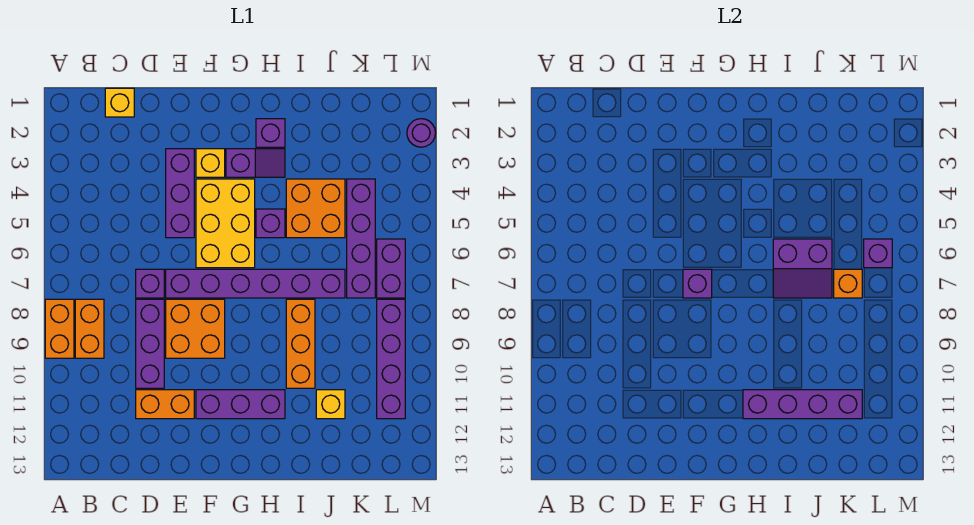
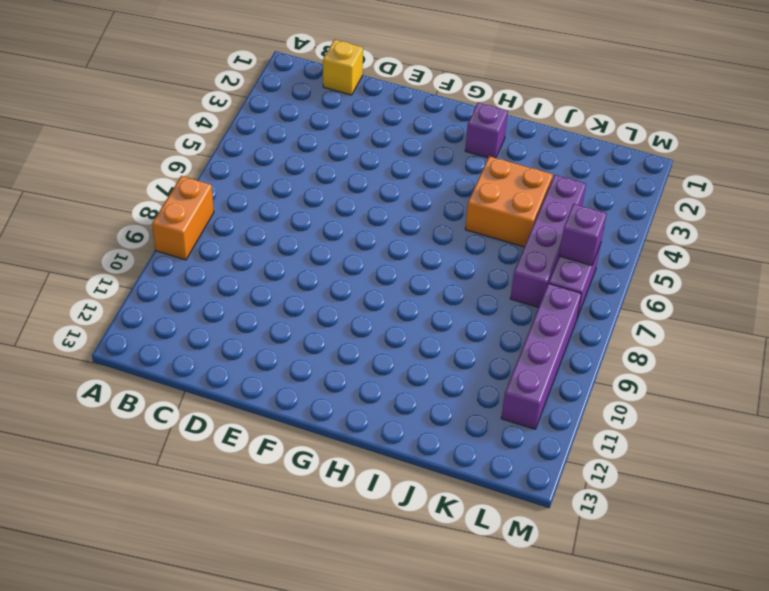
none -> orange 1x2 brick [75,299,104,358]
none -> purple 1x1 brick [136,269,164,298]
none -> purple 1x3 brick [136,299,164,388]

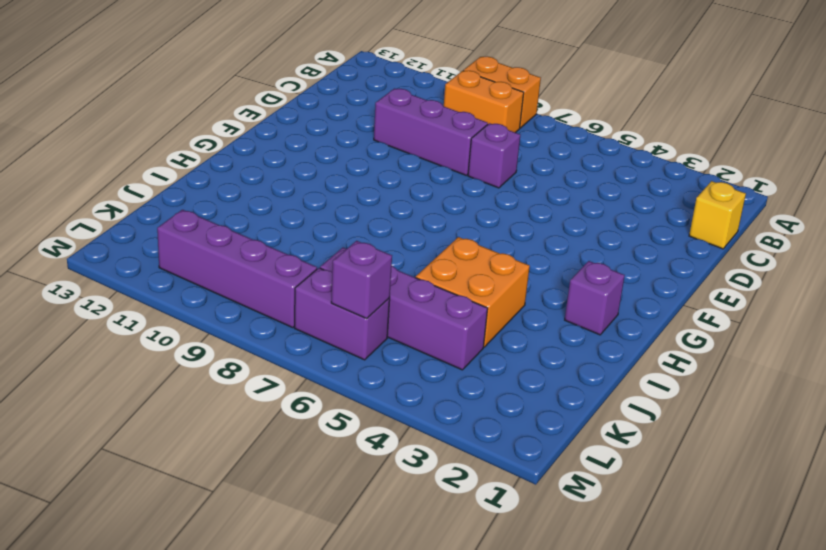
none -> orange 1x2 brick [136,390,194,419]
none -> purple 1x3 brick [166,149,194,238]
none -> purple 1x6 brick [166,269,345,298]

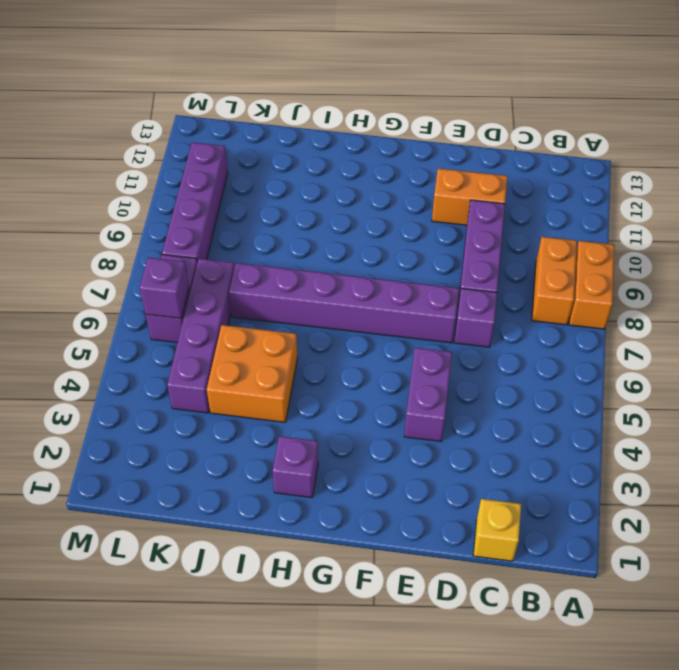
purple 1x2 brick [404,348,452,441] -> purple 1x3 brick [166,149,194,238]
none -> orange 2x2 brick [166,299,225,358]
none -> yellow 1x1 brick [196,149,225,177]
none -> yellow 2x3 brick [196,179,255,268]

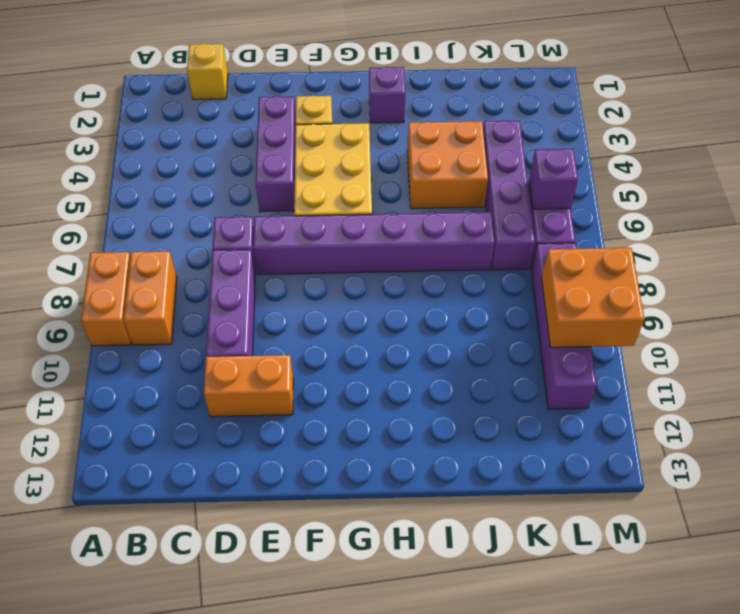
orange 2x2 brick [542,248,644,347] -> orange 2x2 brick moved to [166,299,225,358]
none -> purple 1x3 brick [196,390,285,419]
none -> purple 1x2 slope [226,149,285,177]
none -> purple 1x1 brick [256,209,285,238]

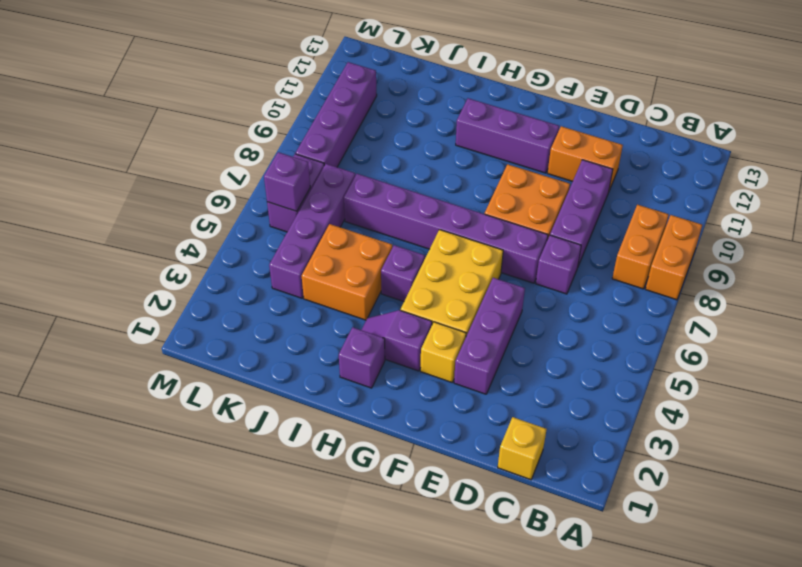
none -> orange 1x3 brick [286,299,315,388]
none -> yellow 1x1 brick [316,390,345,419]
none -> purple 1x1 round brick [407,119,435,147]

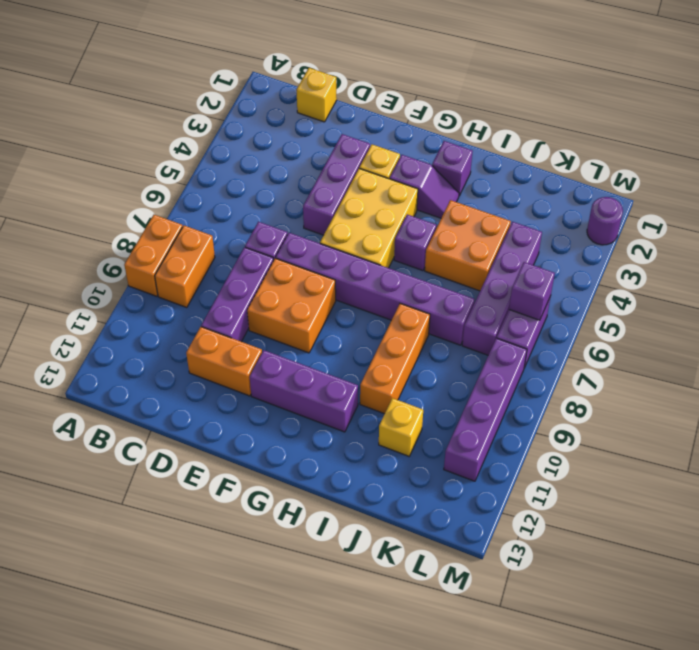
none -> purple 1x1 brick [683,269,712,298]
none -> purple 1x4 brick [743,390,862,419]
none -> purple 2x2 slope [773,239,832,298]

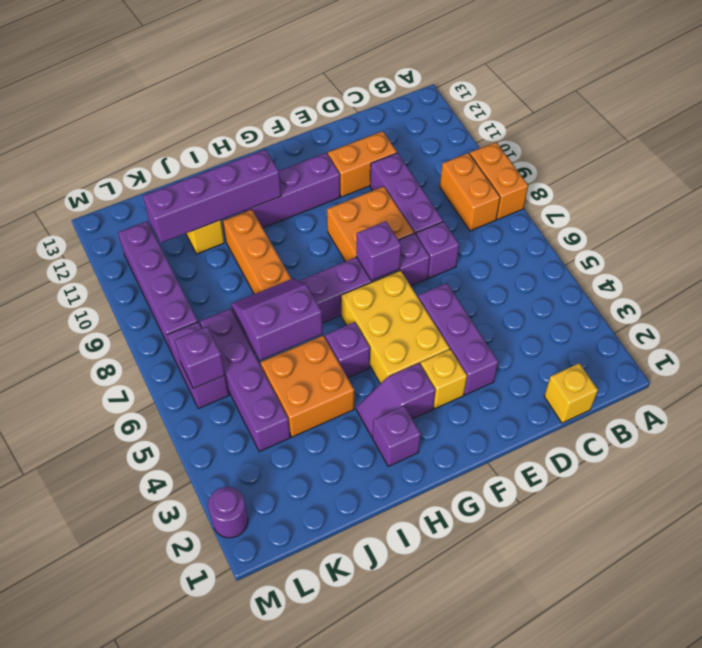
none -> orange 1x1 brick [834,269,862,298]

